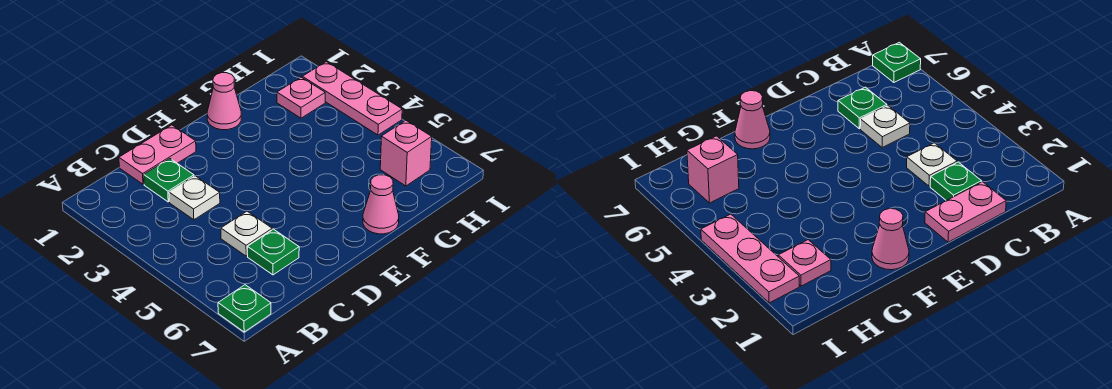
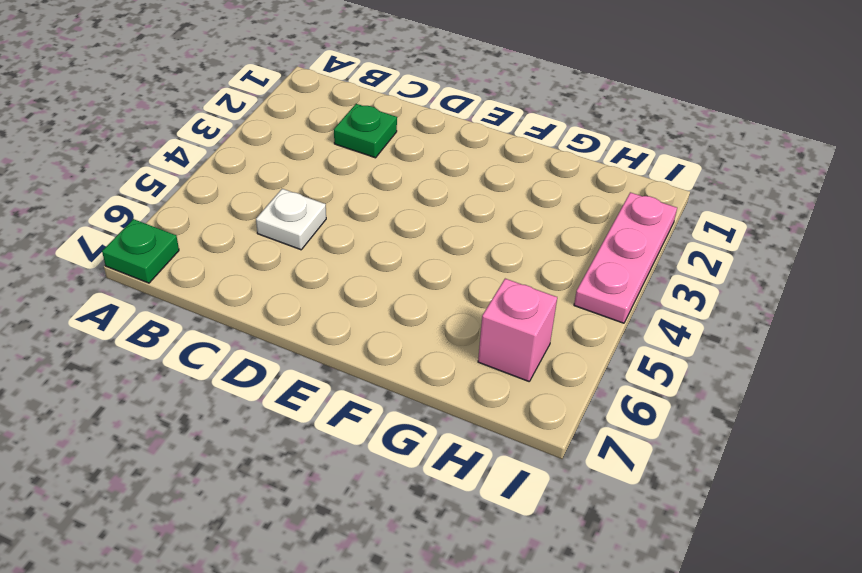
none -> pink 1x2 plate [119,125,196,184]
none -> white 1x1 plate [169,176,220,220]

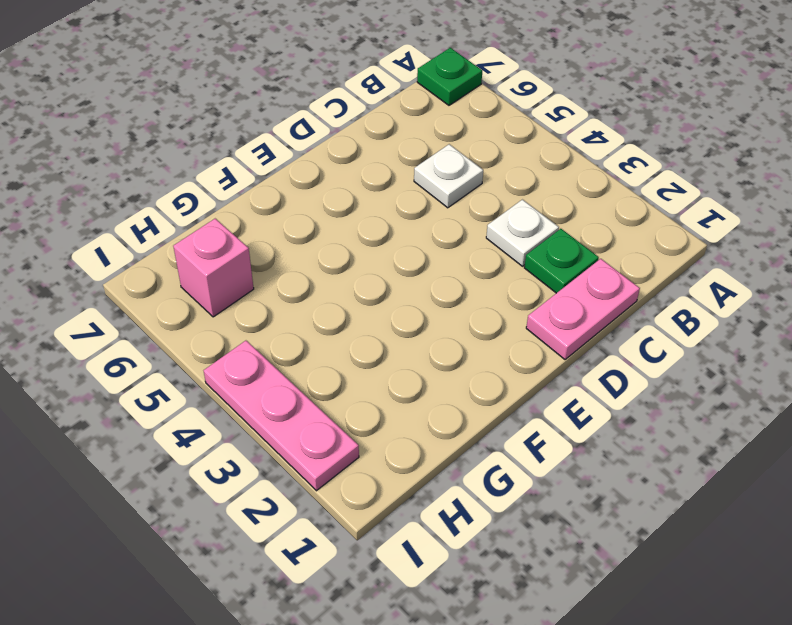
none -> green 1x1 plate [247,229,299,275]
none -> pink 1x1 cone [207,73,241,130]

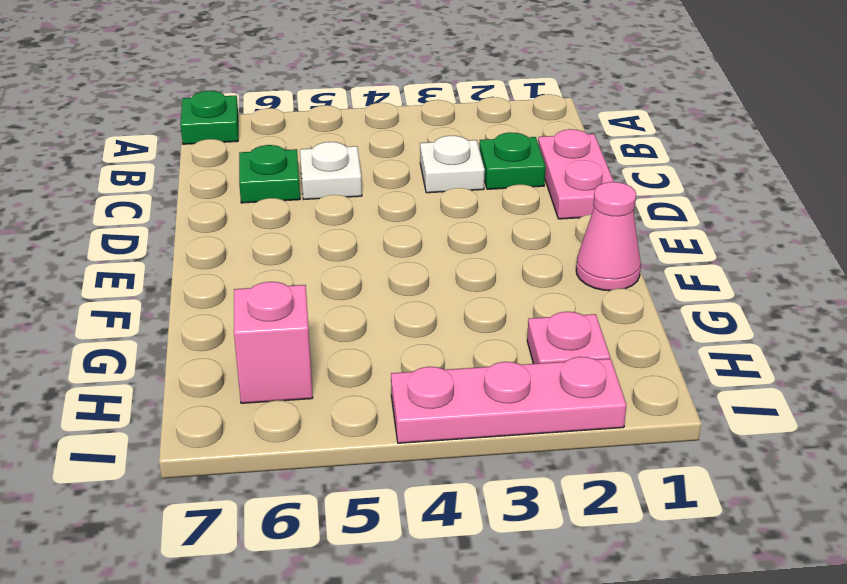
none -> pink 1x1 cone [363,175,399,234]

